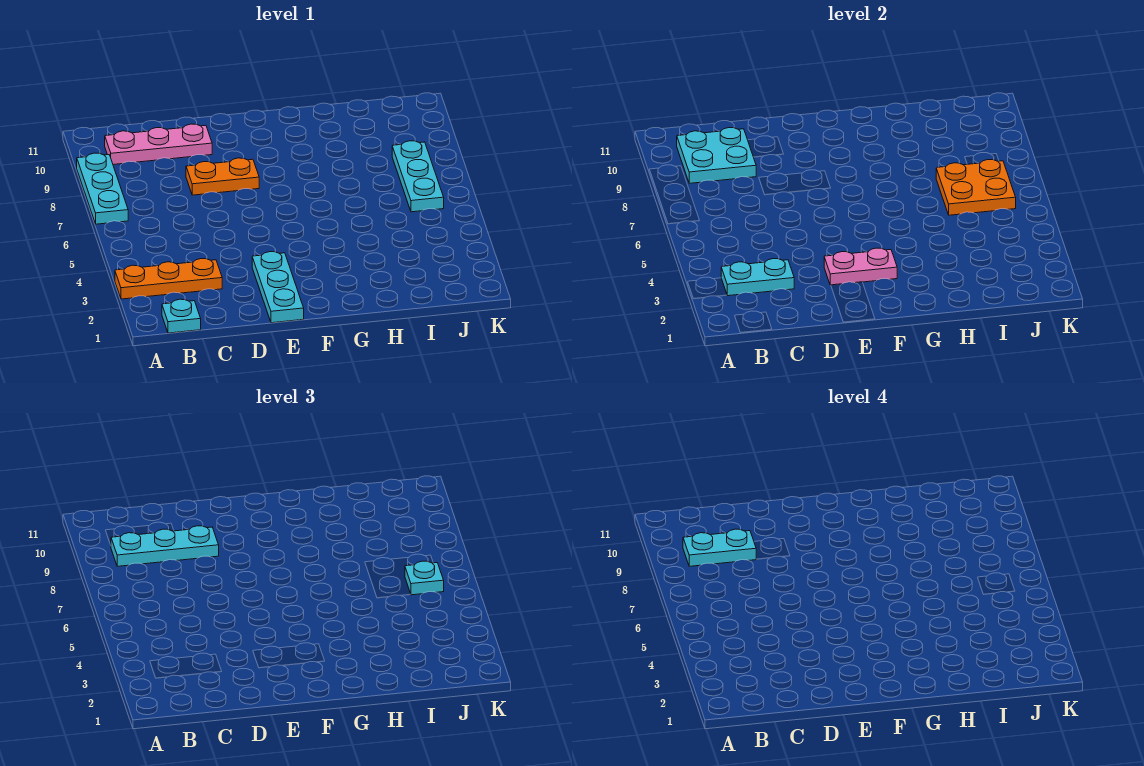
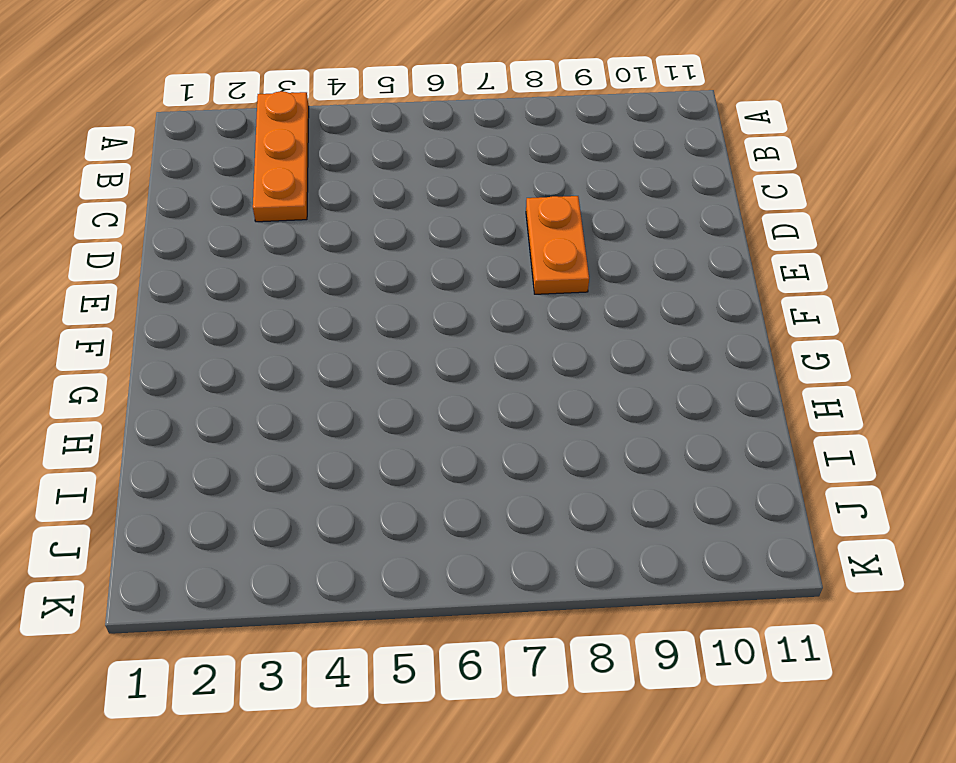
none -> cyan 1x3 plate [77,153,128,224]
none -> cyan 1x1 plate [162,299,201,333]
none -> pink 1x3 plate [105,124,212,165]

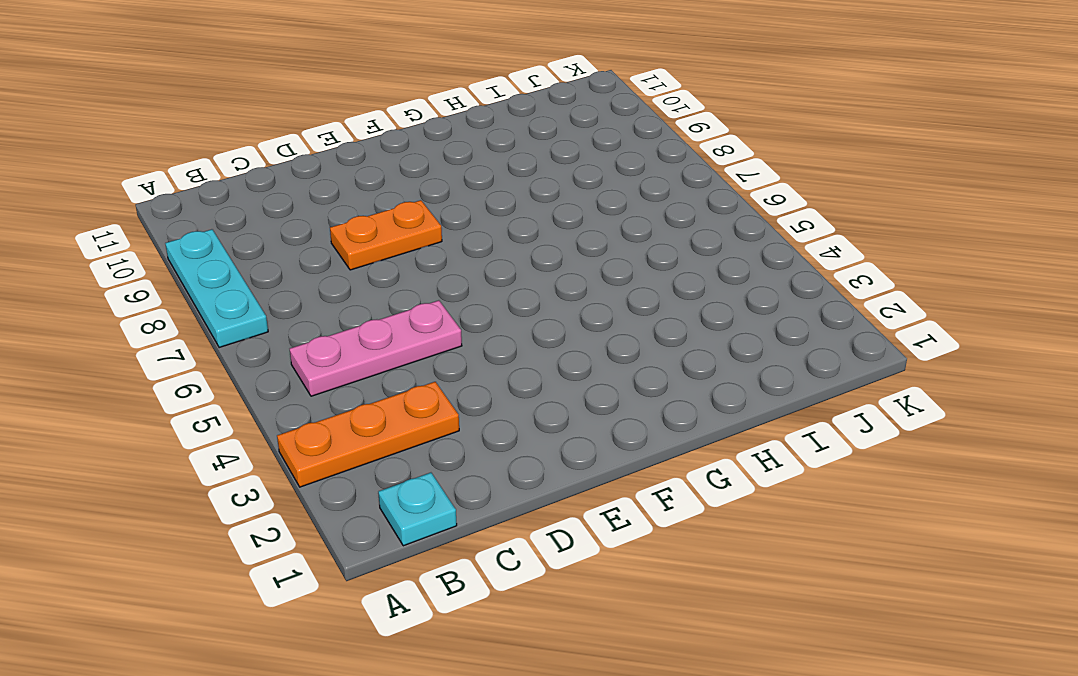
pink 1x3 plate [290,300,462,396] -> pink 1x3 plate moved to [105,124,212,165]
none -> cyan 1x3 plate [252,252,304,323]
none -> cyan 1x3 plate [392,141,444,212]
none -> cyan 1x2 plate [721,259,794,296]

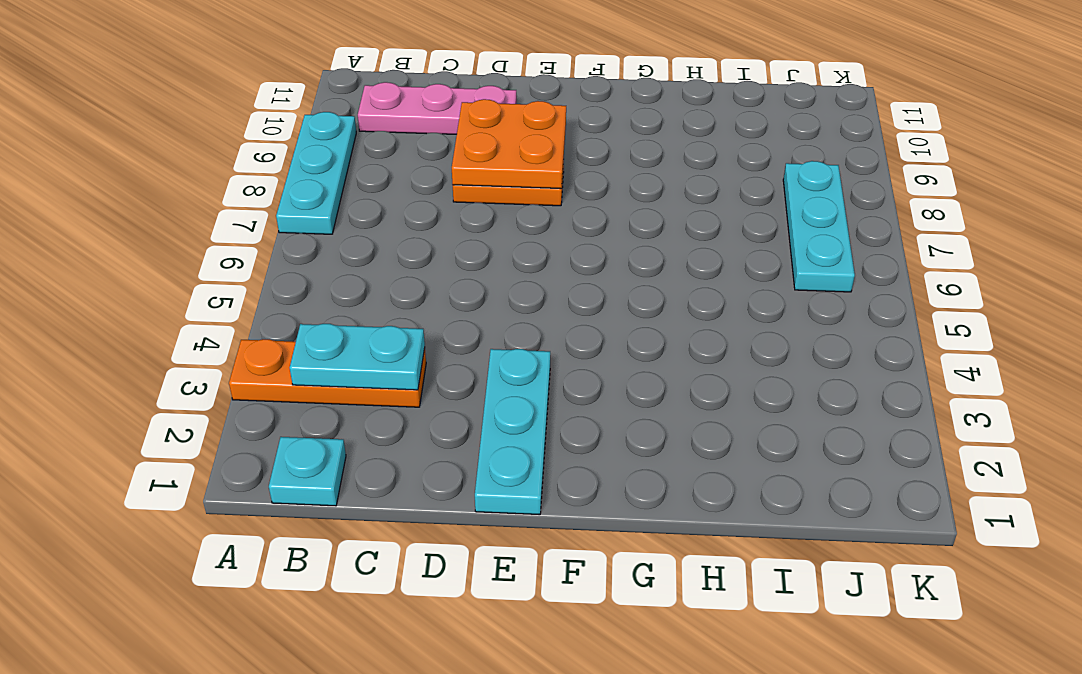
orange 2x2 plate [452,99,566,189] -> orange 2x2 plate moved to [936,160,1016,215]
none -> cyan 2x2 plate [677,128,756,183]
none -> pink 1x2 plate [824,248,897,285]
none -> cyan 1x3 plate [111,526,219,566]

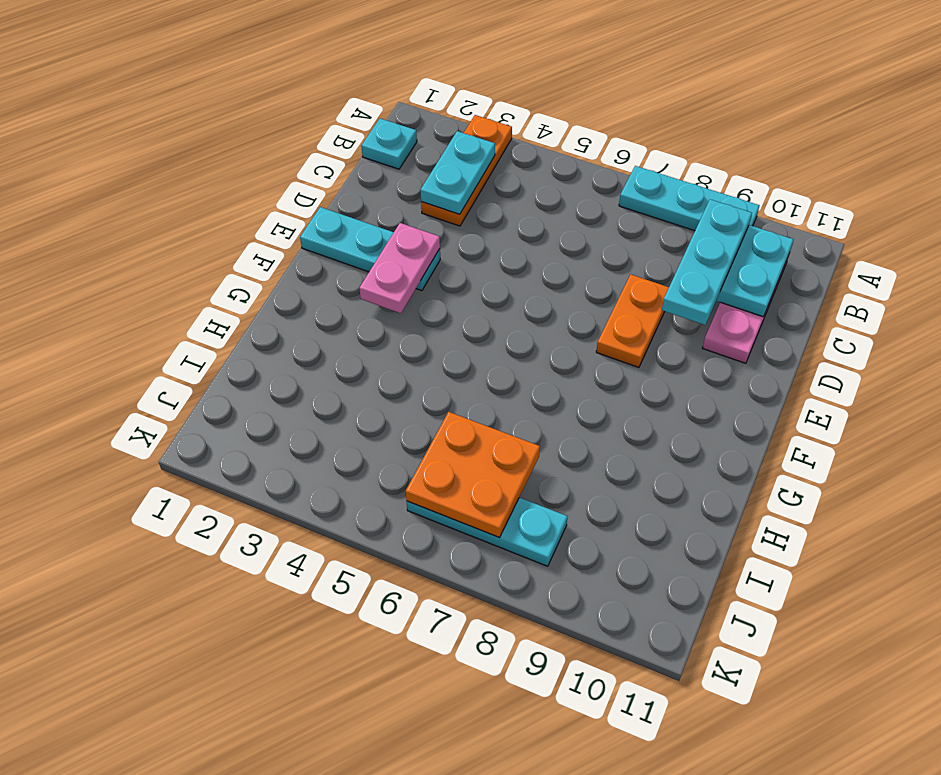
none -> cyan 1x1 plate [405,561,444,595]
none -> cyan 1x2 plate [683,529,756,566]

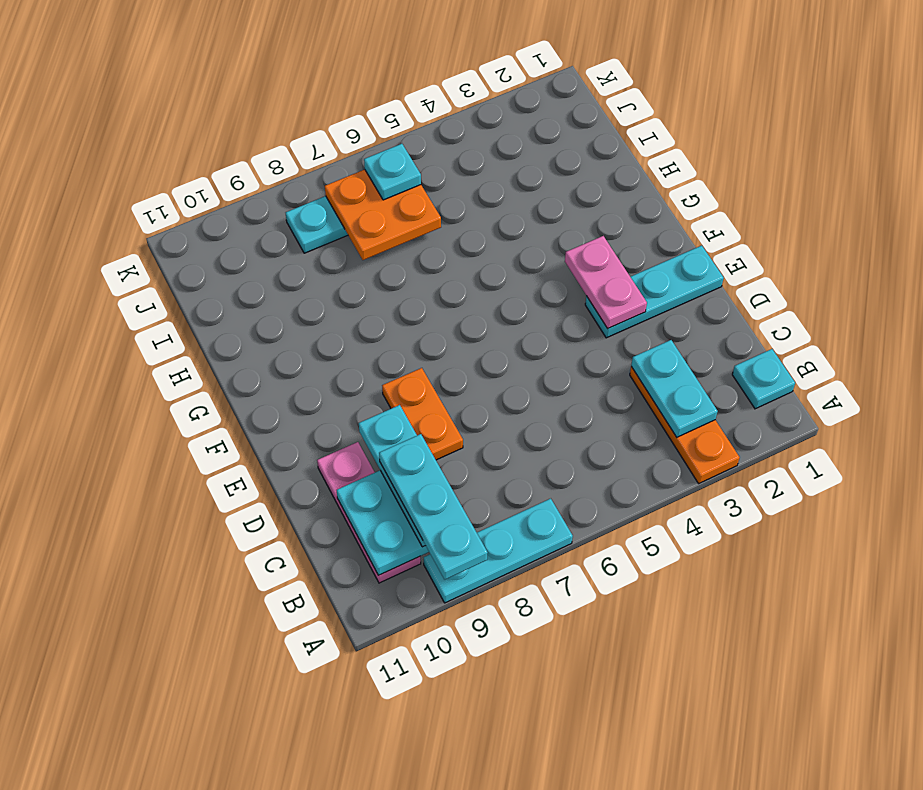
cyan 1x3 plate [379,434,488,579] -> cyan 1x2 plate [683,529,756,566]

